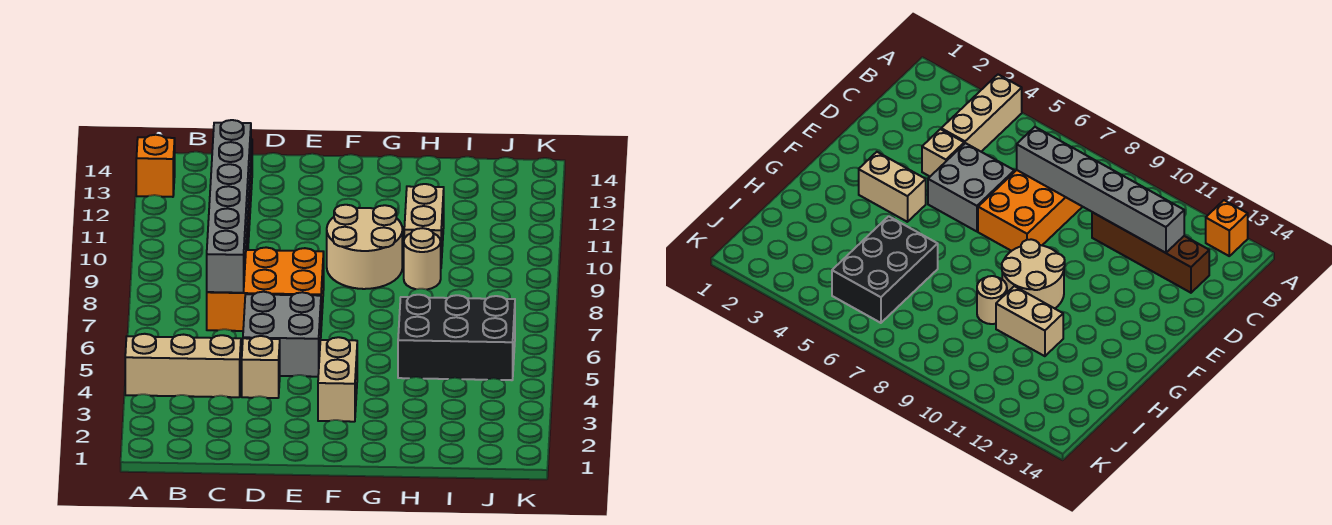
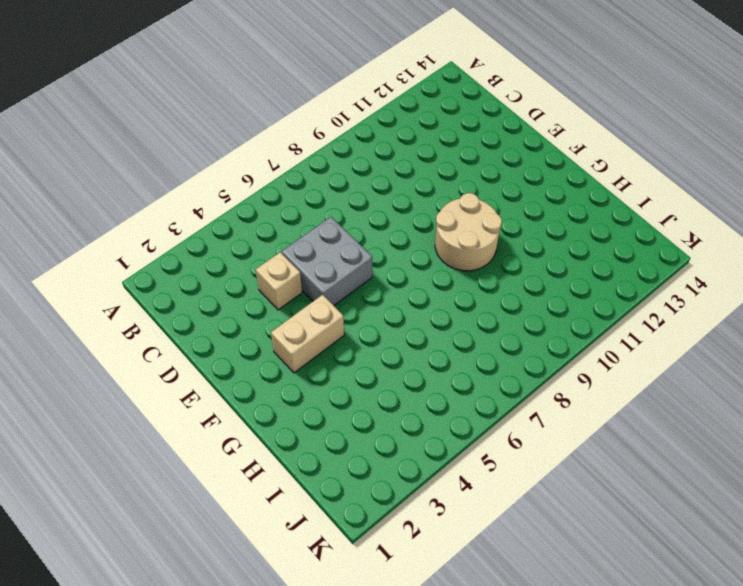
none -> tan 1x3 brick [125,334,241,397]
none -> orange 1x1 brick [136,135,175,197]
none -> orange 2x3 brick [207,247,324,331]

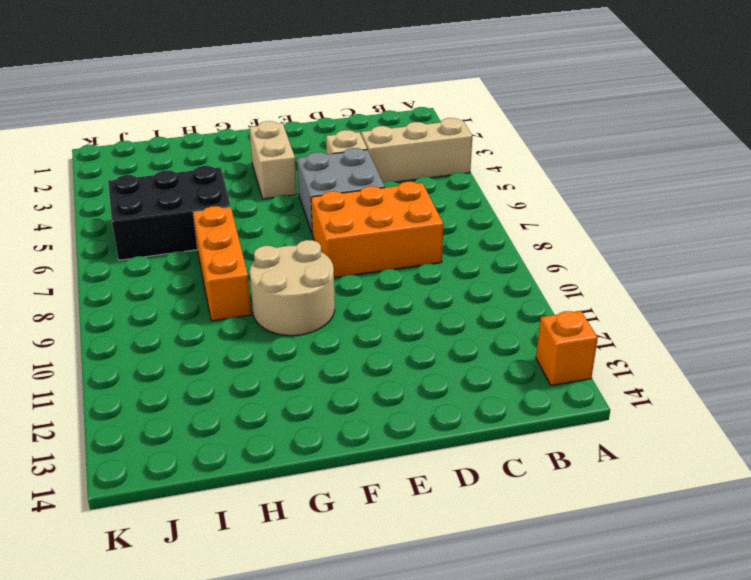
orange 1x3 brick [193,206,251,321] -> tan 1x1 round brick [404,228,441,290]
none -> brown 1x4 brick [1092,212,1209,293]
none -> tan 1x2 brick [404,184,444,264]
none -> grey 1x6 brick [207,120,251,293]

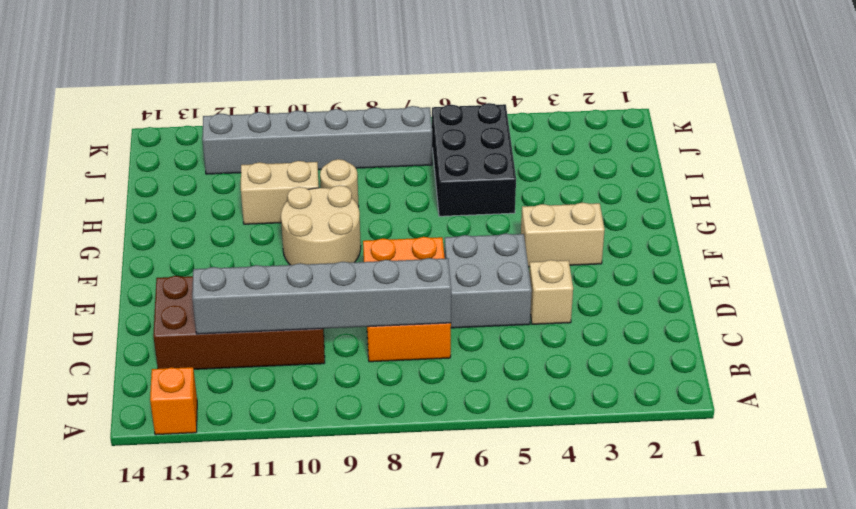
brown 2x4 brick [153,276,325,369] -> brown 1x4 brick [1092,212,1209,293]
grey 1x6 brick [202,106,432,174] -> none
none -> tan 1x3 brick [125,334,241,397]

